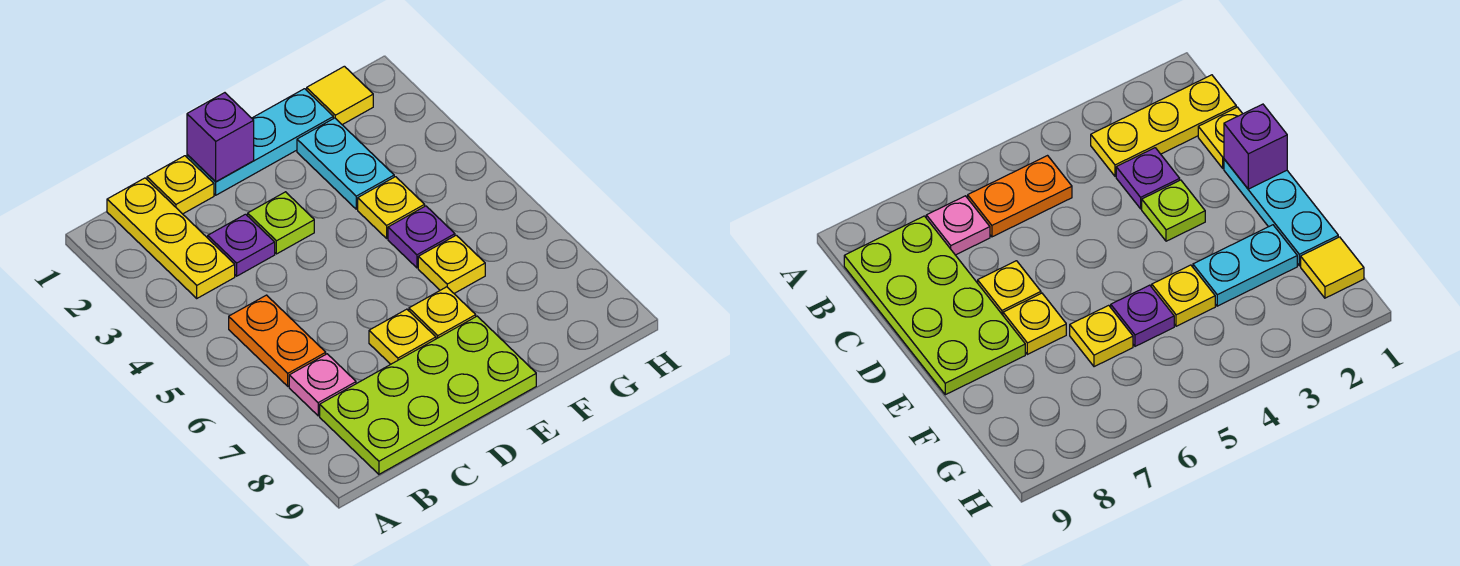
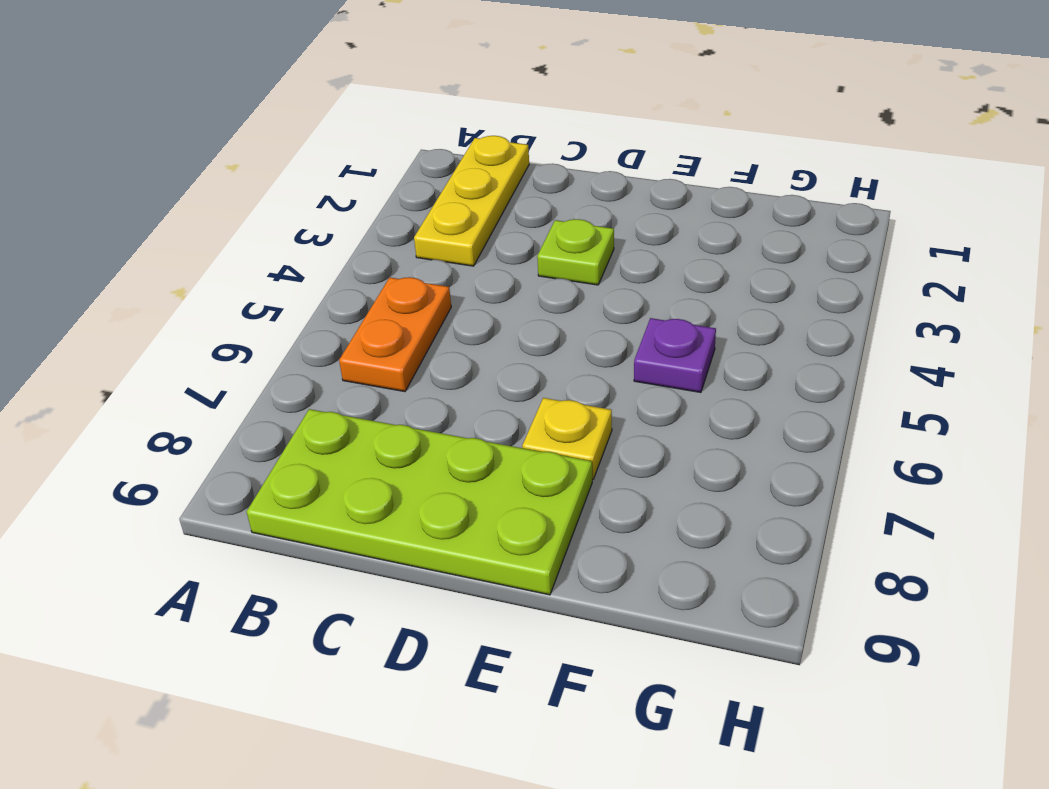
none -> pink 1x1 plate [289,354,356,416]
none -> yellow 1x1 plate [147,156,214,214]
none -> purple 1x1 plate [208,214,275,276]

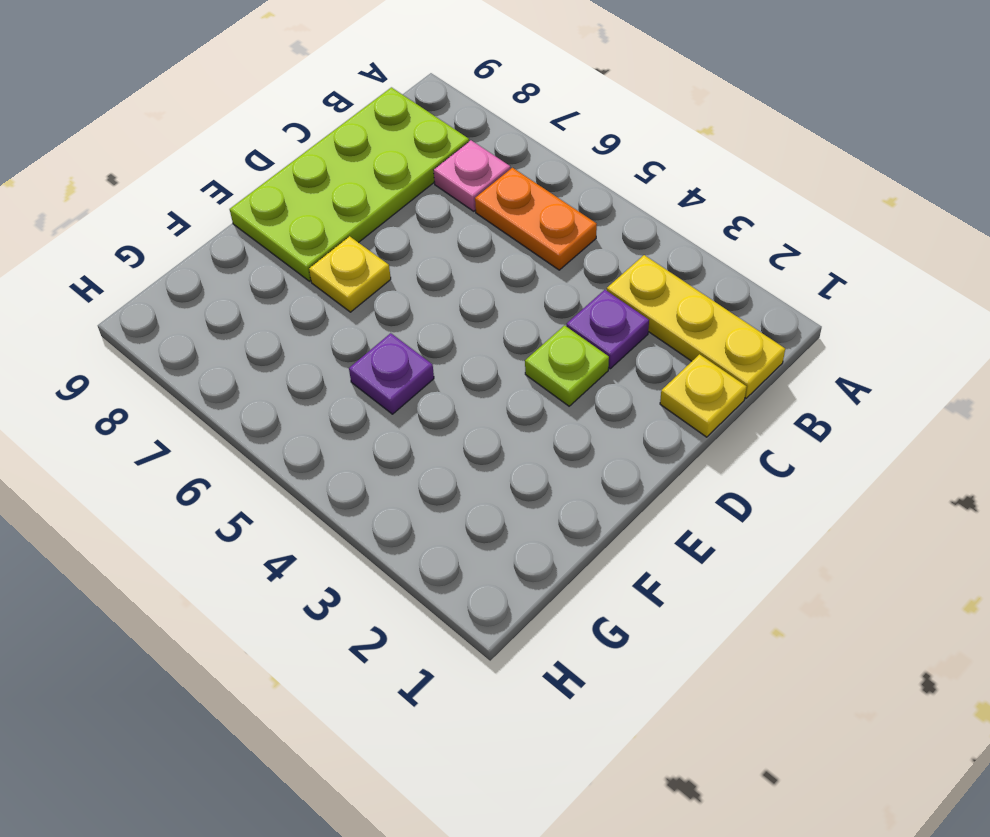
none -> cyan 1x3 plate [187,89,333,195]
none -> yellow 1x1 plate [369,309,436,364]
none -> cyan 1x2 plate [297,118,394,209]

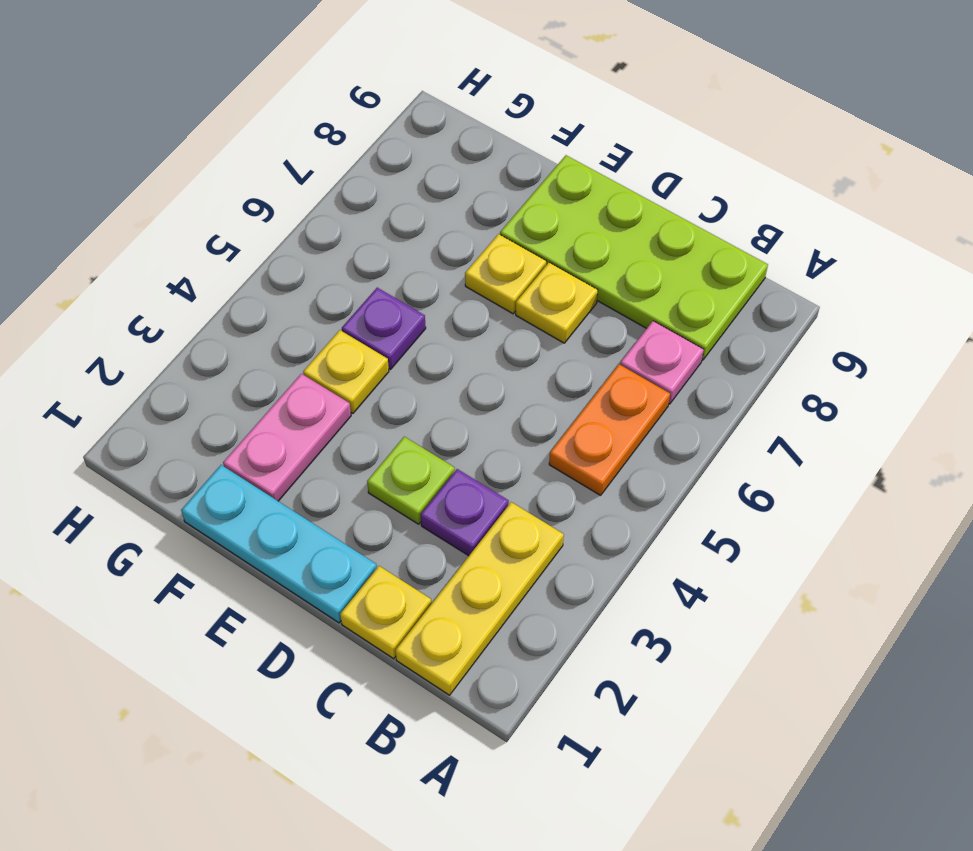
pink 1x2 plate [223,374,351,501] -> cyan 1x2 plate [297,118,394,209]
none -> yellow 1x1 plate [418,235,485,293]
none -> yellow 1x1 tile [307,66,373,125]
none -> purple 1x1 brick [187,93,254,182]

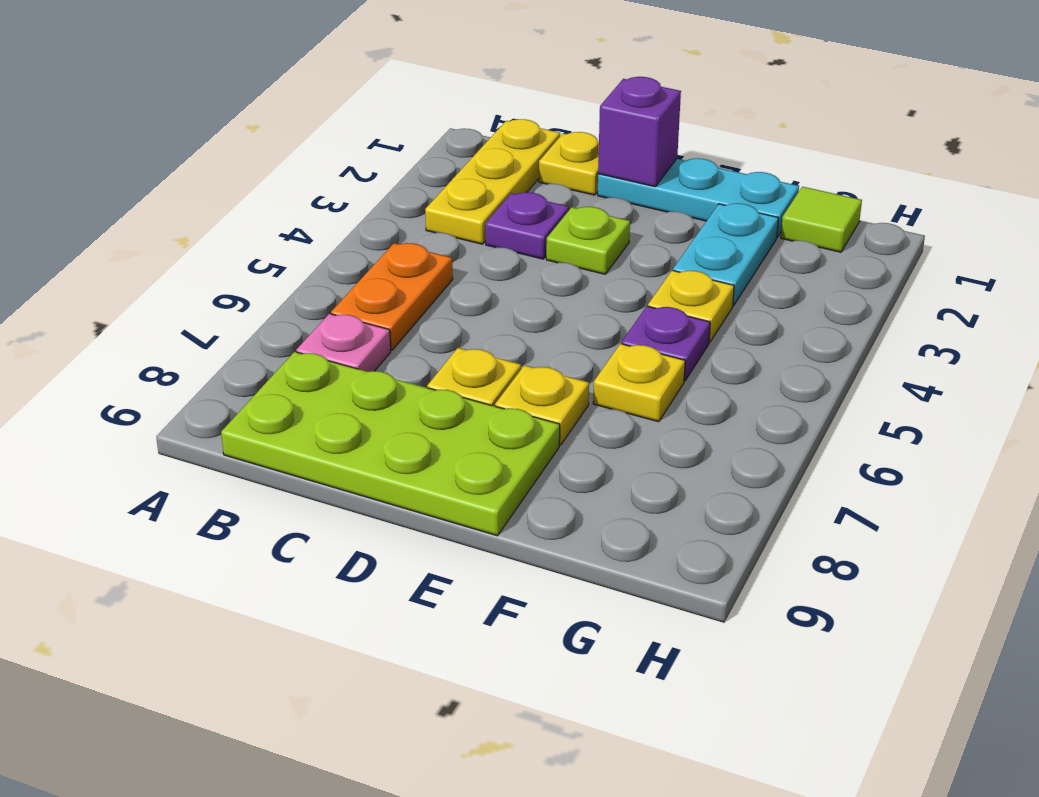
lime 1x1 tile [781,187,862,252] -> yellow 1x1 tile [307,66,373,125]

